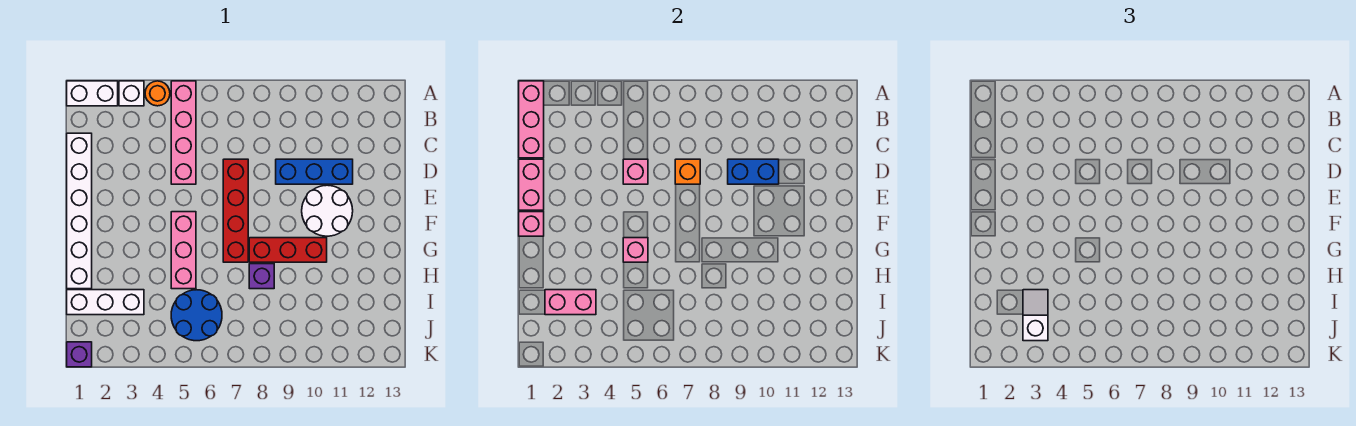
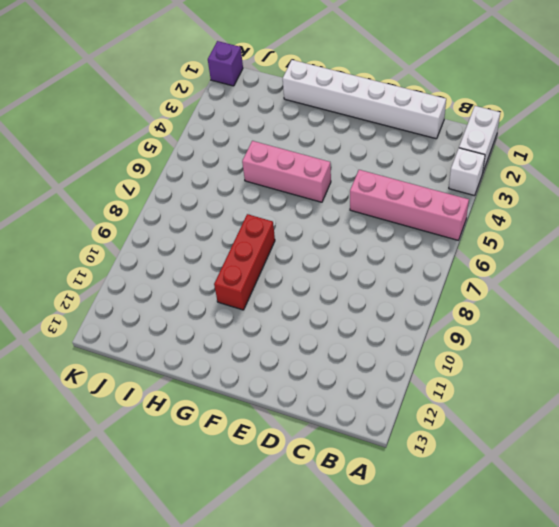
none -> orange 1x1 round brick [145,81,170,106]
none -> red 1x4 brick [223,159,248,262]
none -> blue 1x3 brick [276,159,353,184]

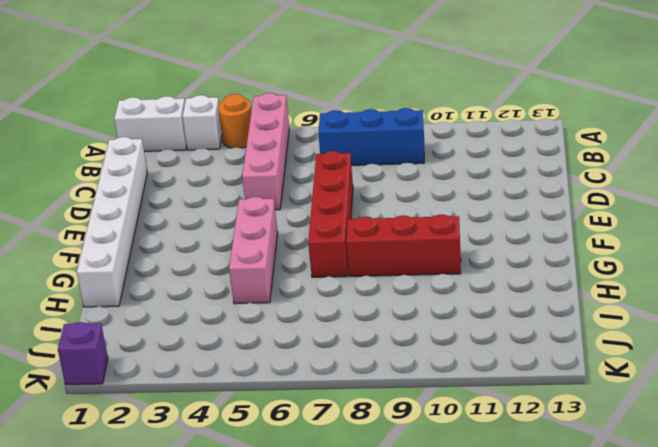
blue 1x3 brick [318,108,424,165] -> blue 1x3 brick moved to [276,159,353,184]
none -> white 2x2 round brick [302,185,353,236]
none -> purple 1x1 brick [249,264,274,289]
none -> white 1x3 brick [67,290,144,315]

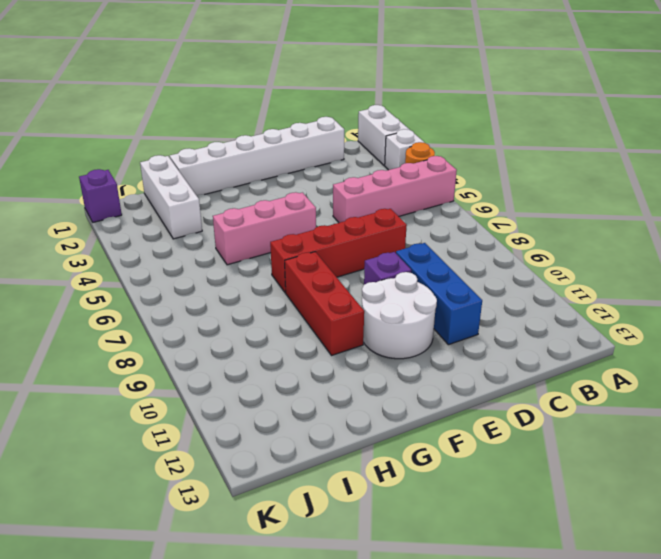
purple 1x1 brick [364,252,411,285] -> purple 1x1 brick moved to [249,264,274,289]
none -> blue 2x2 round brick [171,290,222,341]
none -> pink 1x3 brick [519,81,544,158]
none -> pink 1x2 brick [519,159,544,210]

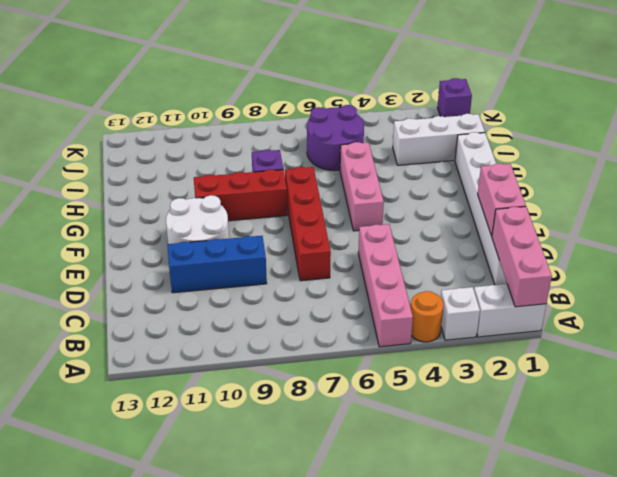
purple 2x2 round brick [307,105,364,171] -> blue 2x2 round brick [171,290,222,341]
none -> pink 1x1 brick [623,159,648,184]
none -> orange 1x1 brick [675,159,700,184]
none -> blue 1x2 brick [728,159,779,184]

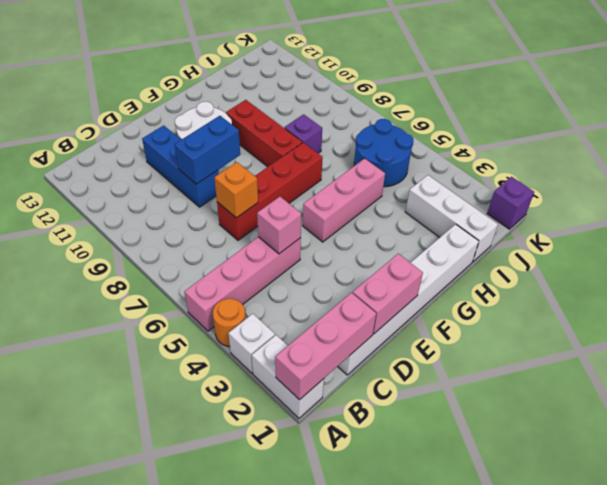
blue 1x2 brick [174,116,240,184] -> blue 1x2 brick turned to [728,159,779,184]
none -> pink 1x1 brick [519,212,544,236]
none -> pink 1x1 brick [623,238,648,262]
none -> pink 1x2 brick [545,290,596,315]

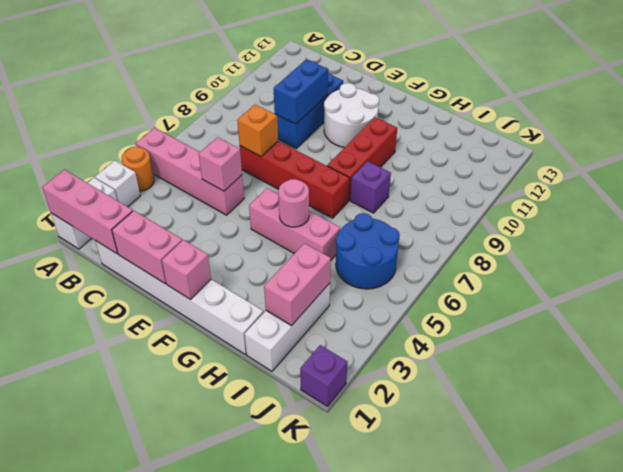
pink 1x1 round brick [278,179,309,227] -> pink 1x1 brick [623,238,648,262]
none -> white 1x2 slope [1023,290,1048,341]

